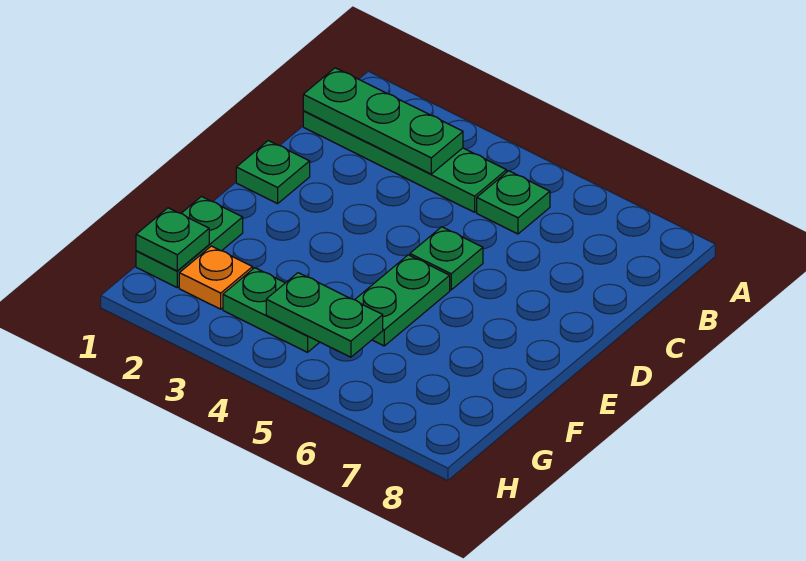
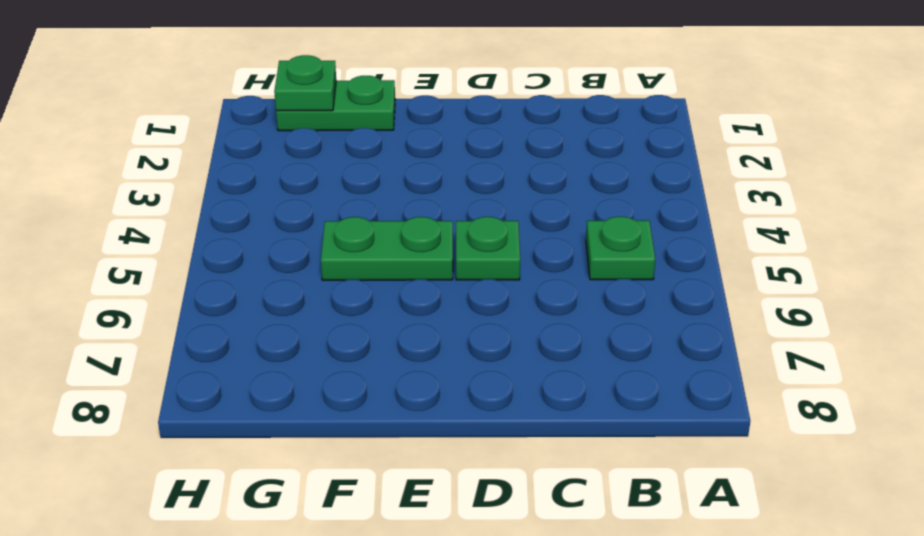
none -> green 1x4 plate [303,111,507,212]
none -> green 1x1 plate [236,141,310,204]

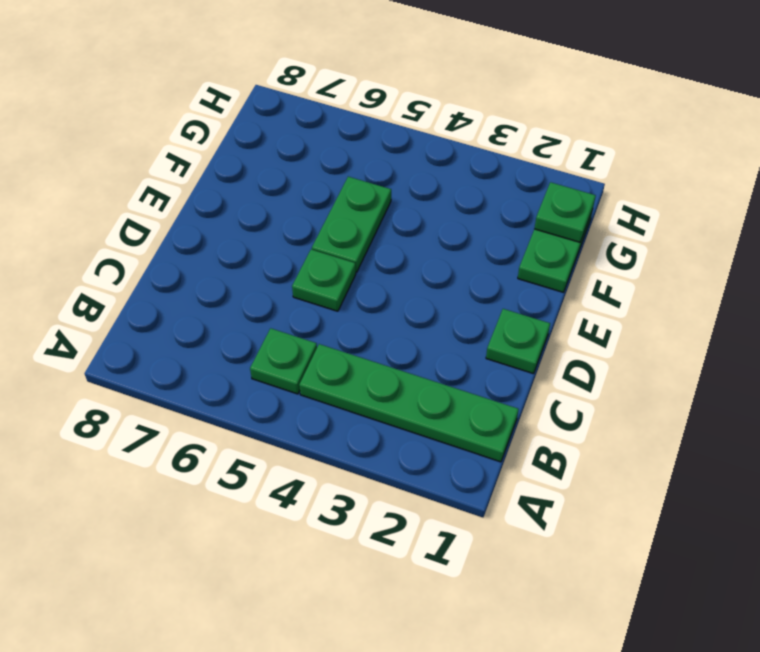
none -> orange 1x1 plate [179,246,253,309]
none -> green 1x2 plate [223,268,320,352]

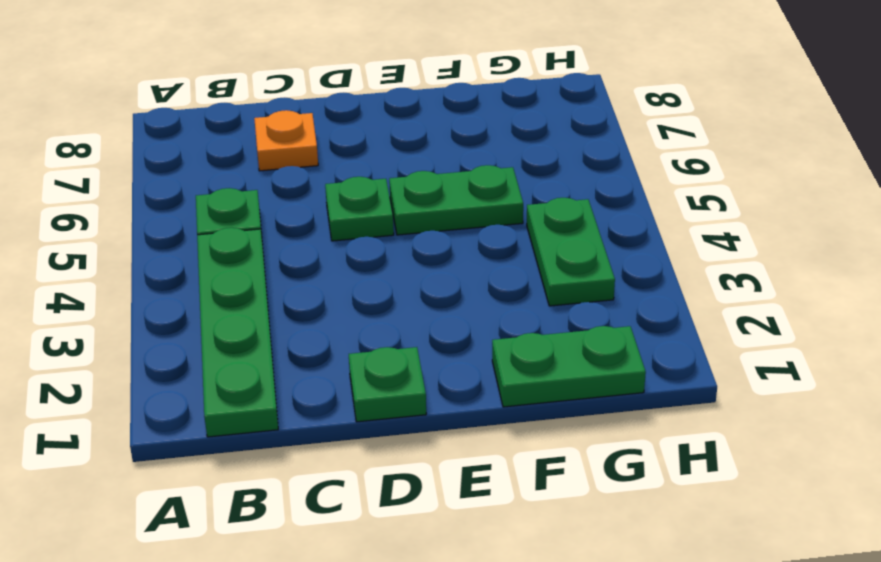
orange 1x1 plate [254,110,318,171] -> orange 1x1 plate moved to [179,246,253,309]
none -> green 1x3 plate [303,68,463,174]
none -> green 1x1 plate [136,208,209,271]

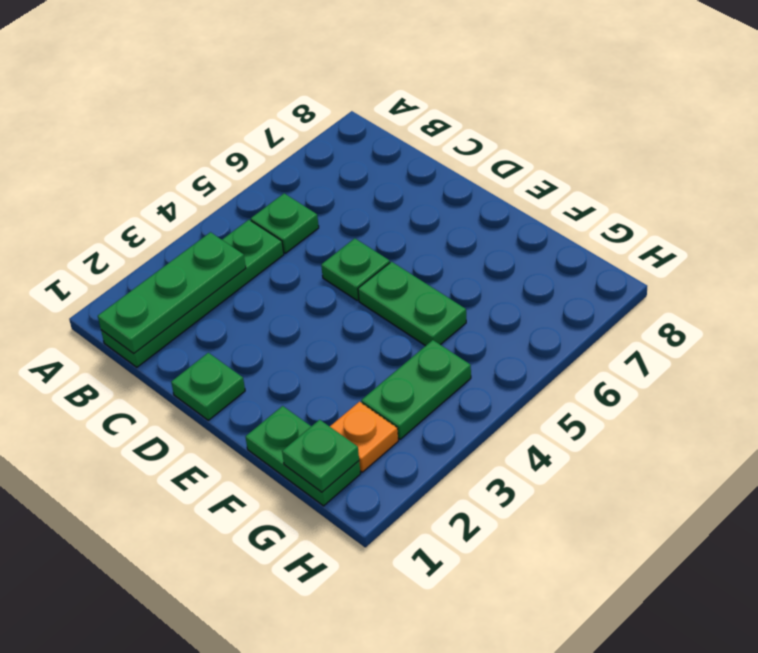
none -> green 1x2 plate [266,273,383,357]

